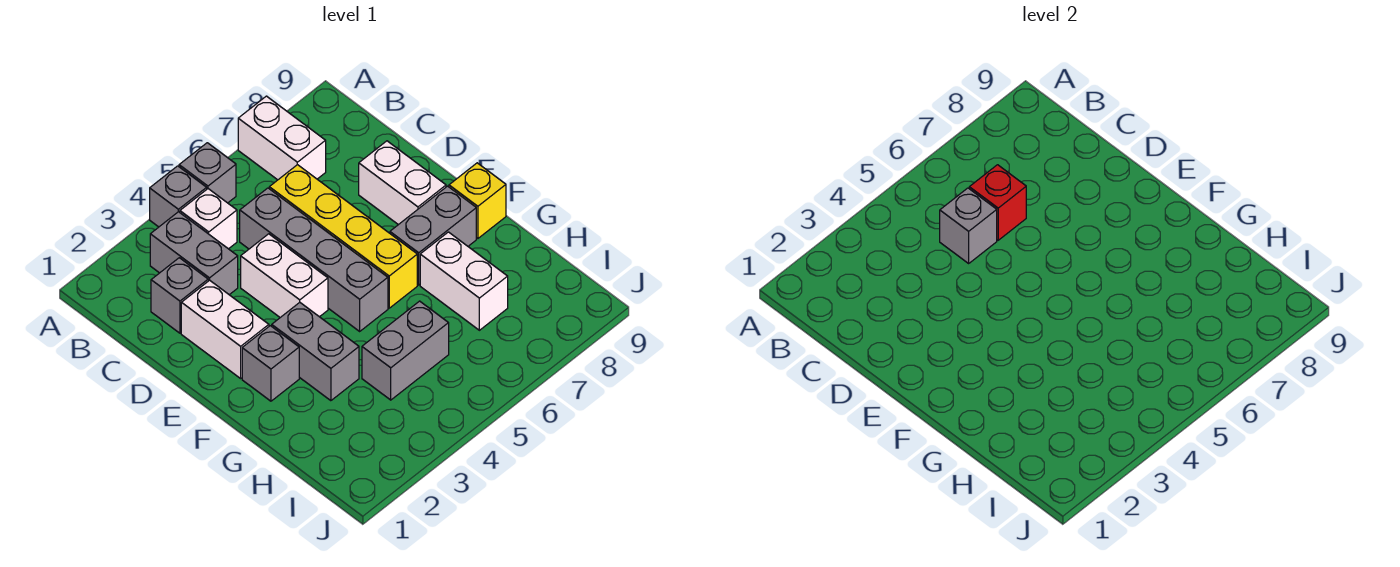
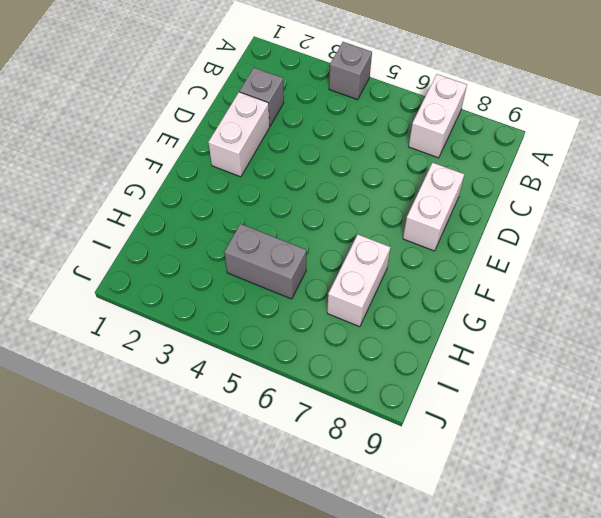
none -> grey 1x1 brick [179,143,236,203]
none -> grey 1x2 brick [150,212,238,295]
none -> white 1x1 brick [180,189,237,249]

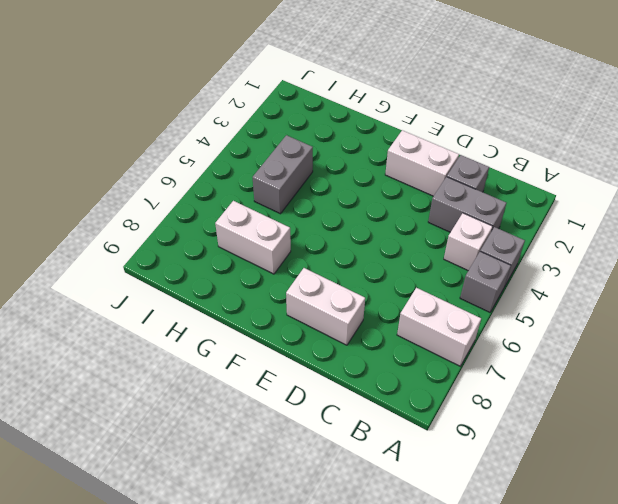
none -> grey 1x4 brick [240,188,388,331]
none -> yellow 1x4 brick [269,165,417,308]
none -> white 1x2 brick [241,234,328,317]

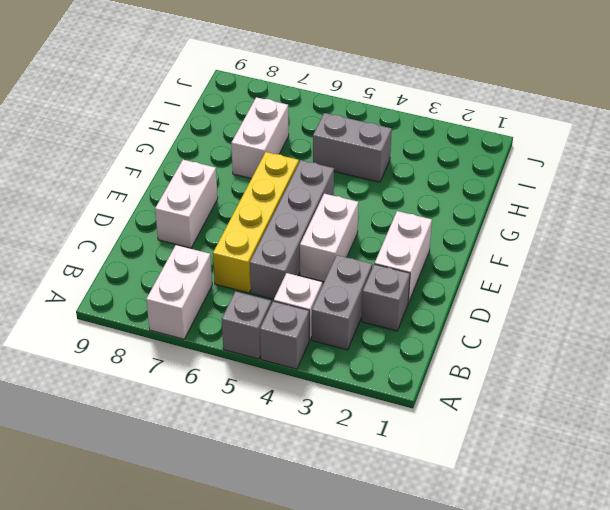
none -> grey 1x1 brick [242,326,299,401]
none -> grey 1x2 brick [272,303,359,401]
none -> grey 1x2 brick [390,186,476,285]

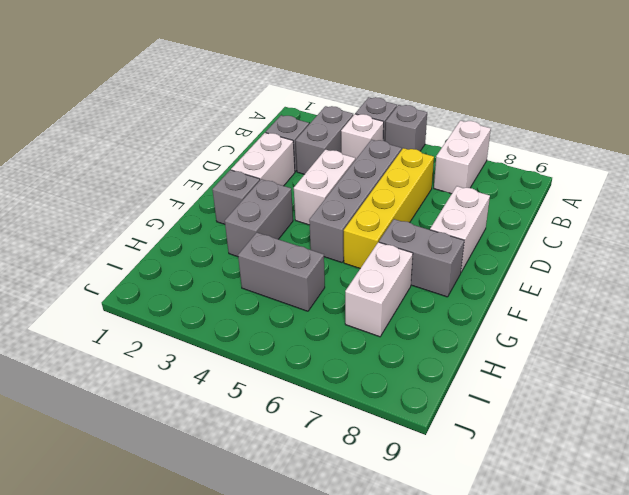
none -> yellow 1x1 brick [449,163,506,238]
none -> grey 1x1 brick [940,188,997,263]
none -> red 1x1 brick [969,165,1026,240]

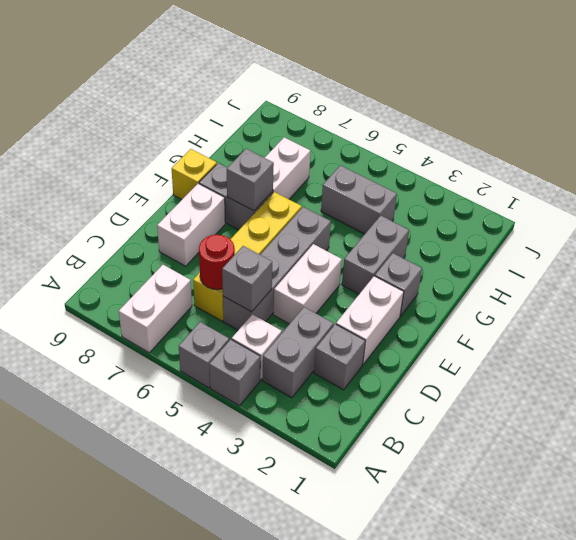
red 1x1 round brick [199,235,235,290] -> red 1x1 brick [969,165,1026,240]
grey 1x1 brick [227,149,274,211] -> none

